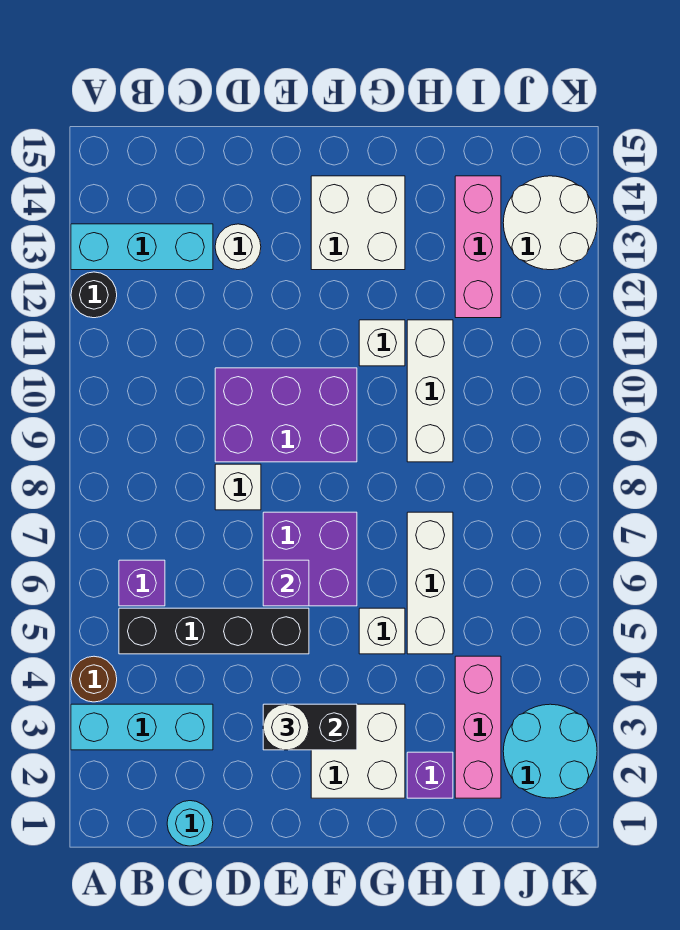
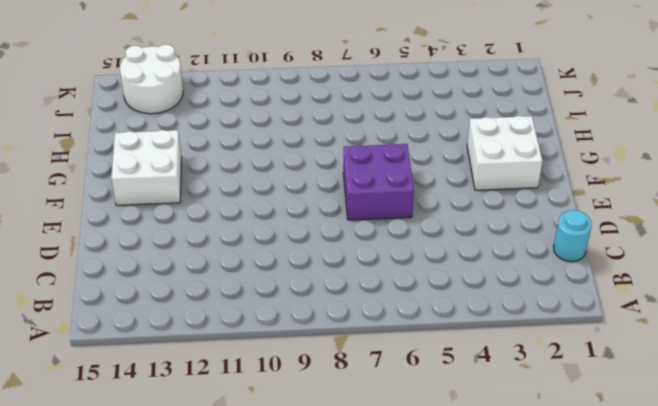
none -> cyan 1x3 brick [71,704,213,750]
none -> brown 1x1 round brick [71,656,117,702]
none -> black 1x1 round brick [71,272,117,318]

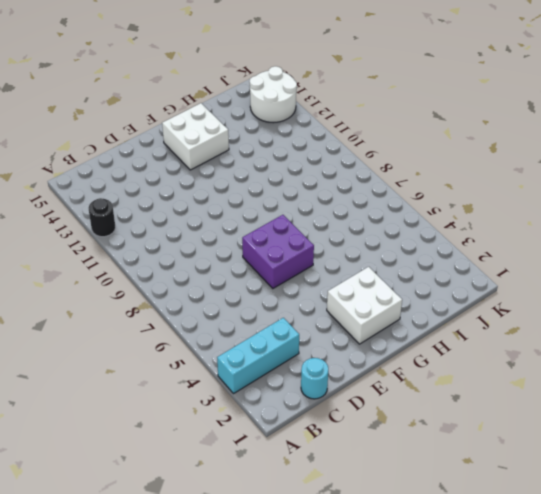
none -> brown 1x1 round brick [71,656,117,702]
none -> cyan 1x3 brick [71,224,213,270]
none -> black 1x4 brick [119,608,309,654]

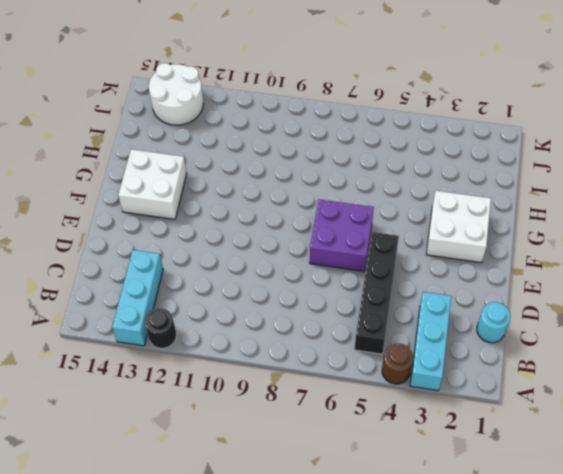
none -> purple 1x1 brick [119,560,165,606]
none -> white 1x1 brick [215,464,261,510]
none -> purple 2x3 brick [215,368,357,462]

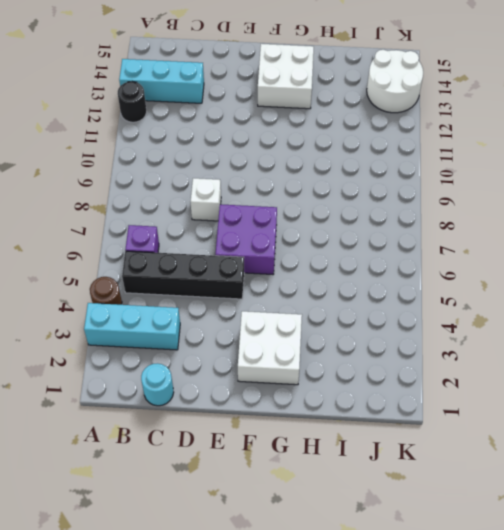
none -> purple 2x3 brick [215,368,357,462]
none -> white 1x1 round brick [215,224,261,270]
none -> white 1x1 brick [359,608,405,654]

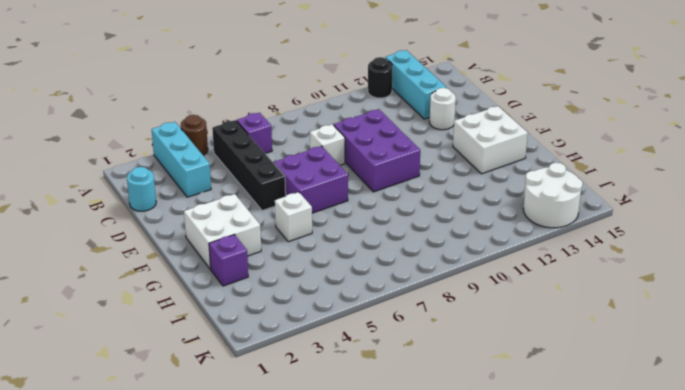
none -> white 1x1 brick [359,320,405,366]
none -> white 1x3 brick [407,512,453,654]
none -> white 1x3 brick [407,320,453,462]

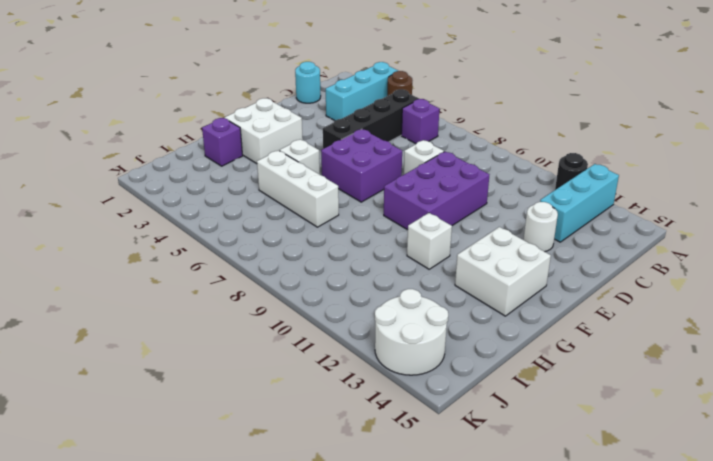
none -> white 1x3 brick [407,320,453,462]
none -> pink 1x3 brick [455,656,501,798]
none -> pink 1x3 brick [455,176,501,318]

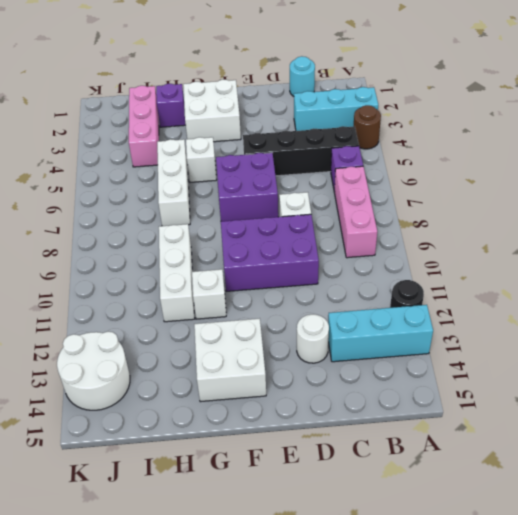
pink 1x3 brick [334,166,377,258] -> pink 1x3 brick moved to [455,176,501,318]
none -> cyan 2x2 round brick [503,704,597,798]
none -> black 1x2 brick [263,704,357,750]
none -> purple 1x1 brick [263,560,309,606]

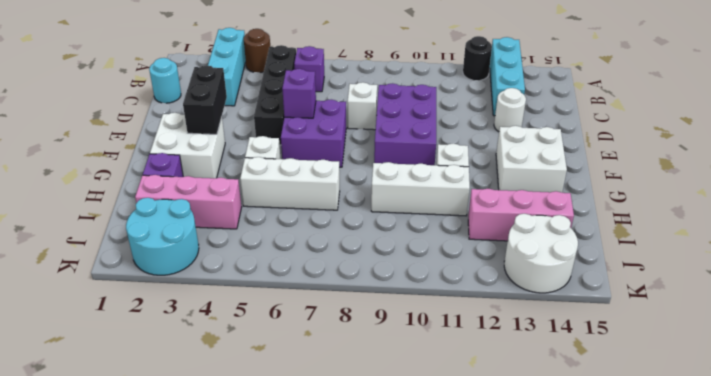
none -> white 1x1 round brick [263,704,309,750]

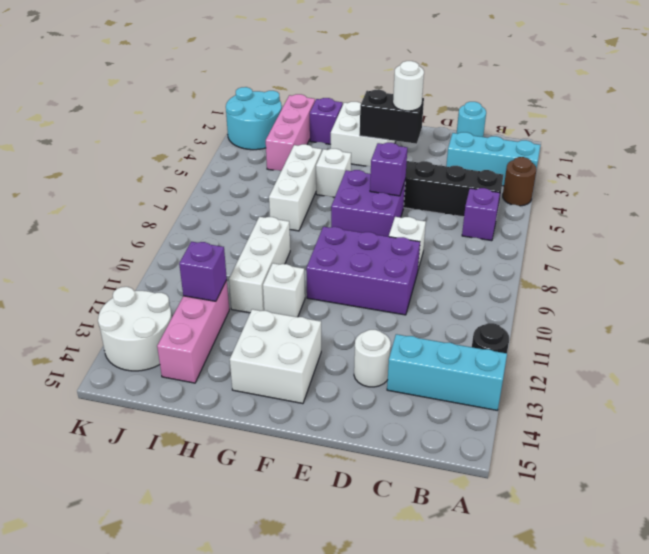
purple 1x1 brick [179,242,227,301] -> none

